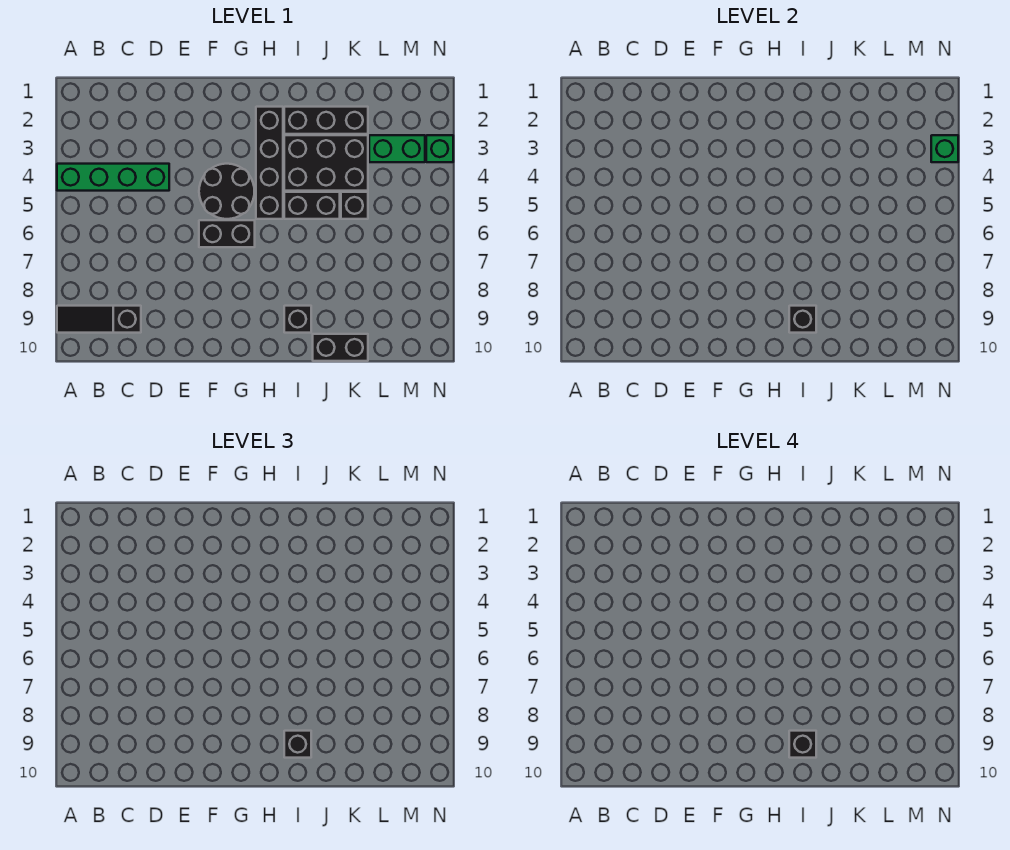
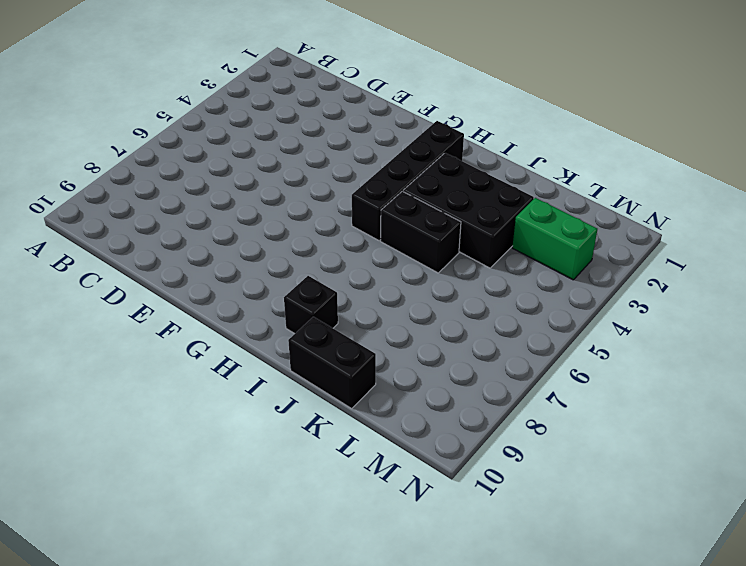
none -> green 1x4 brick [57,164,169,191]
none -> black 1x3 slope [57,306,141,333]
none -> black 2x2 round brick [199,164,254,219]

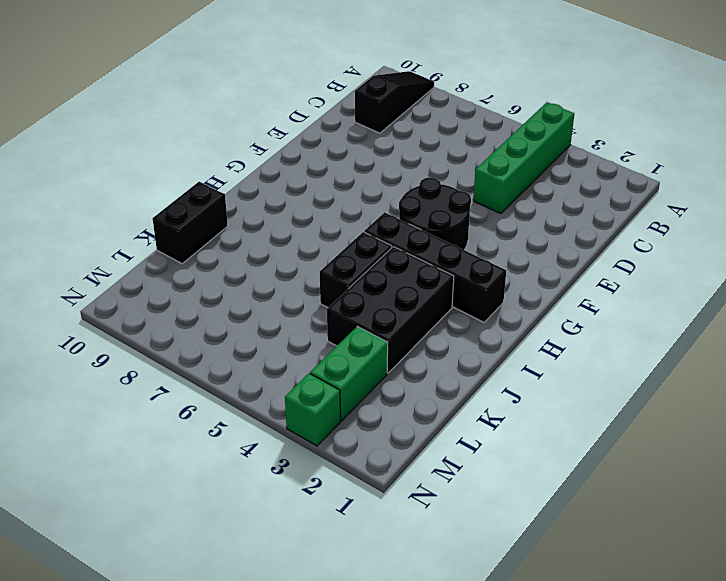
none -> black 1x2 brick [199,220,255,247]
none -> black 1x3 brick [284,107,368,134]
none -> black 1x1 brick [284,306,311,333]

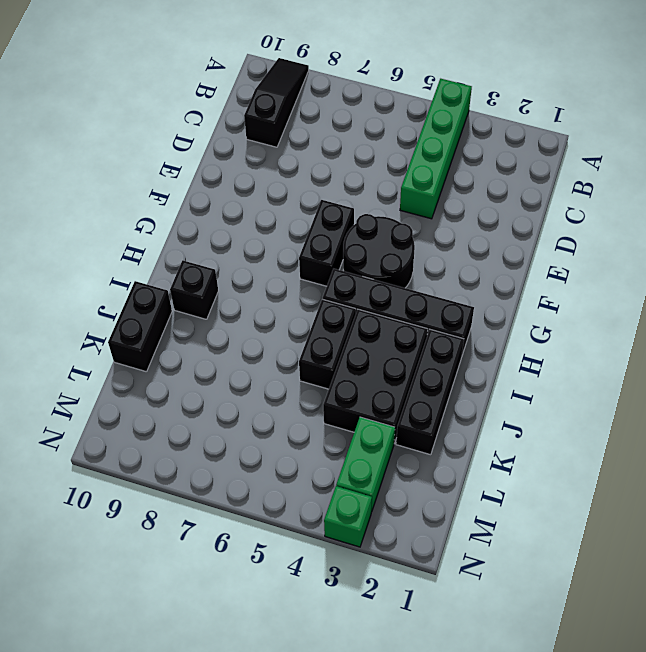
none -> black 1x1 brick [341,192,368,219]
none -> black 1x1 brick [789,306,816,333]
none -> green 1x1 brick [931,135,958,162]

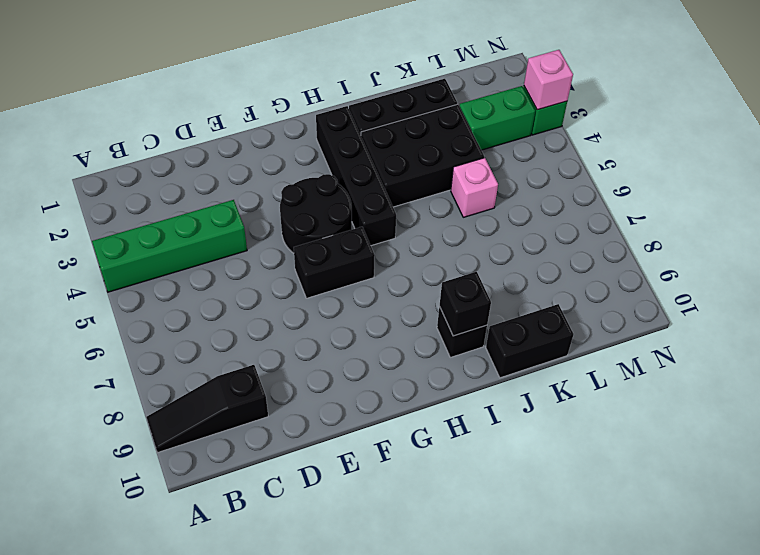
pink 1x1 brick [451,158,498,217] -> black 1x1 brick [341,192,368,219]
pink 1x1 brick [524,50,573,110] -> green 1x1 brick [931,135,958,162]
none -> black 1x2 brick [284,192,340,219]
none -> black 1x1 brick [284,731,311,758]
none -> black 1x1 brick [789,731,816,758]

